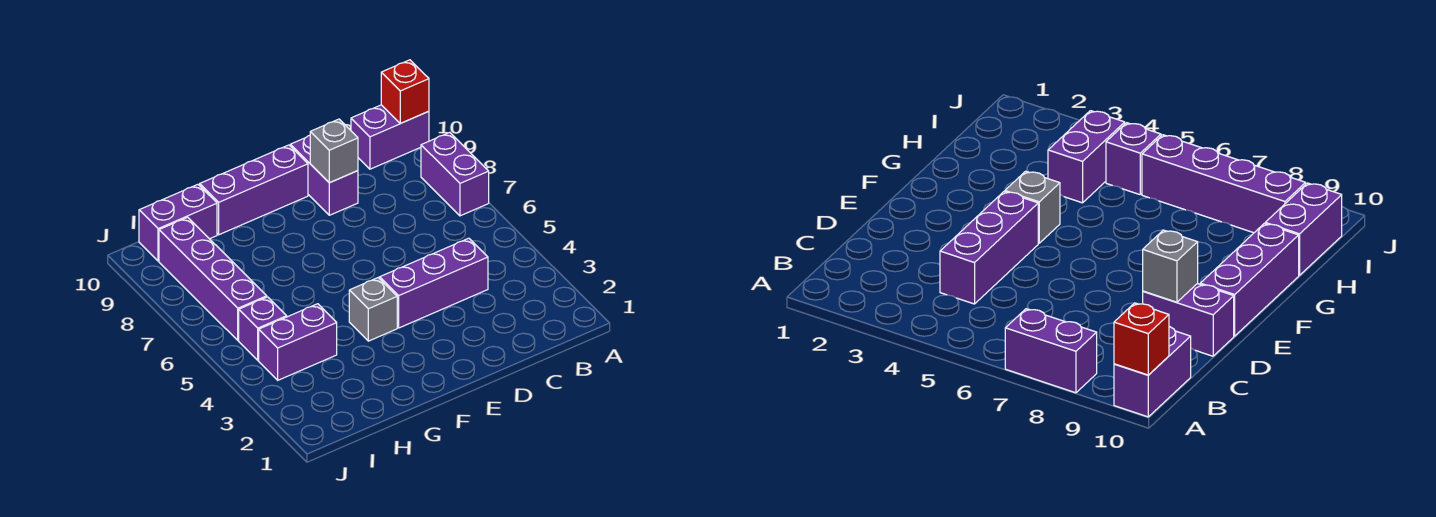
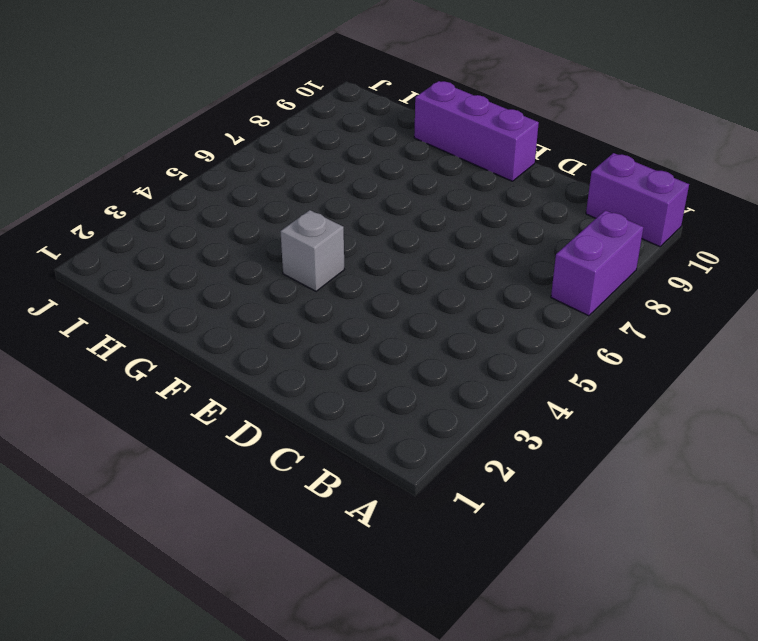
none -> purple 1x3 brick [380,238,488,328]
none -> purple 1x2 brick [290,135,358,215]
none -> purple 1x2 brick [259,304,337,380]

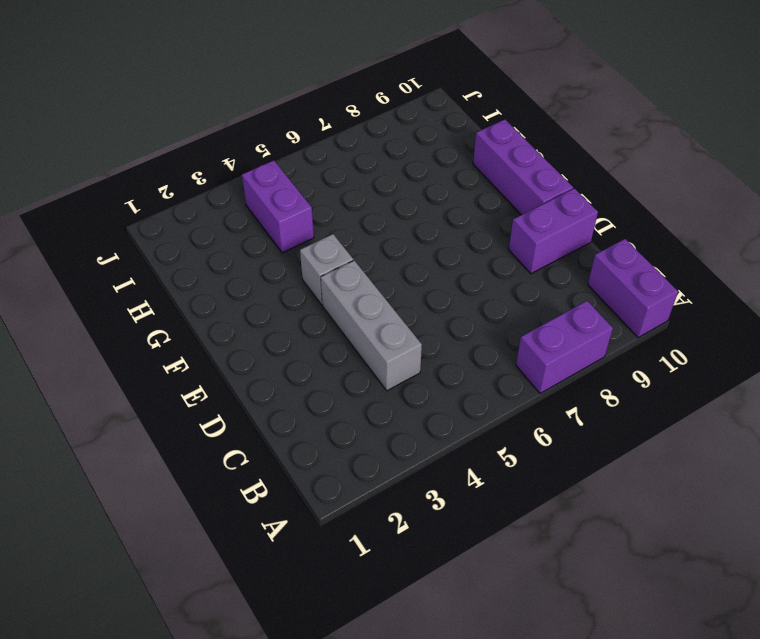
grey 1x3 brick [321,261,422,391] -> purple 1x3 brick [380,238,488,328]
none -> purple 1x2 brick [139,185,217,261]
none -> purple 1x1 brick [239,297,287,360]
none -> purple 1x4 brick [159,217,267,340]

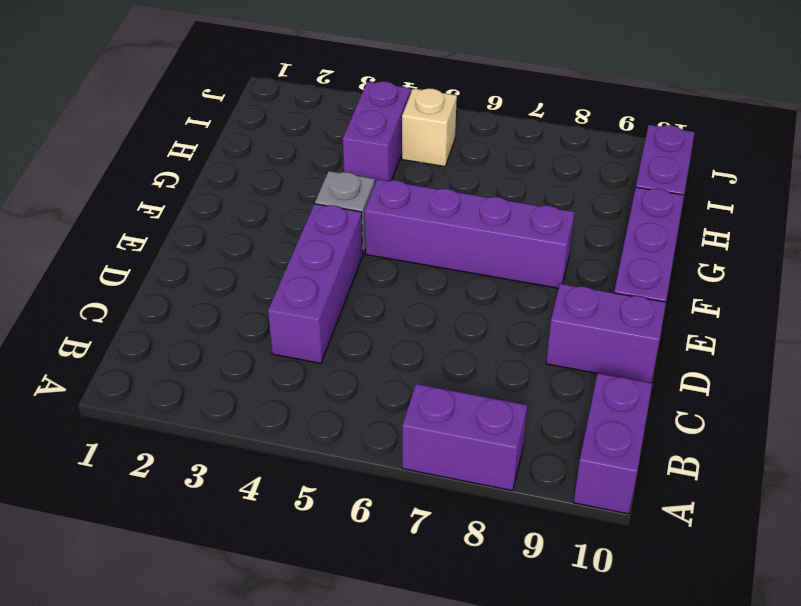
purple 1x4 brick [365,179,575,288] -> purple 1x4 brick moved to [159,217,267,340]
tan 1x1 brick [402,88,457,167] -> purple 1x1 brick [239,297,287,360]
none -> red 1x1 brick [381,60,429,123]
none -> grey 1x1 brick [310,119,358,183]

